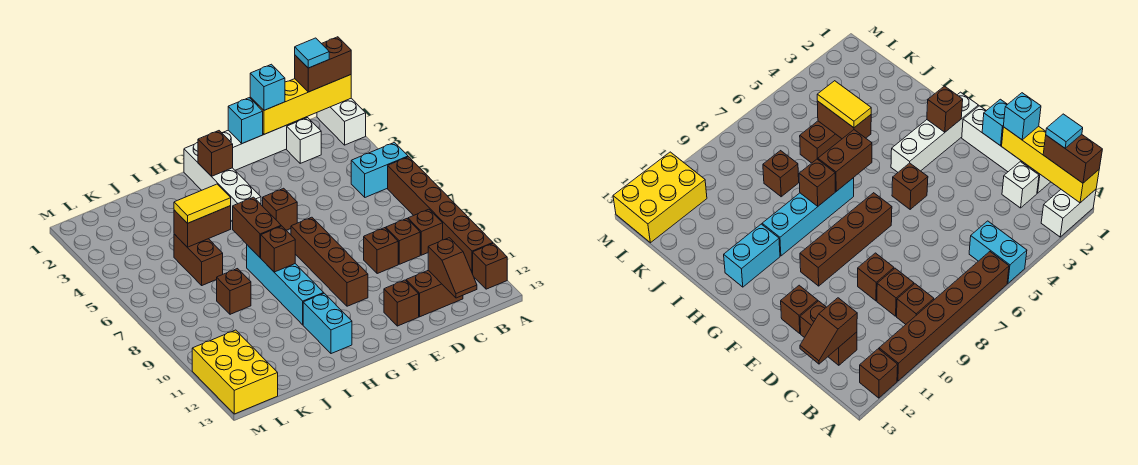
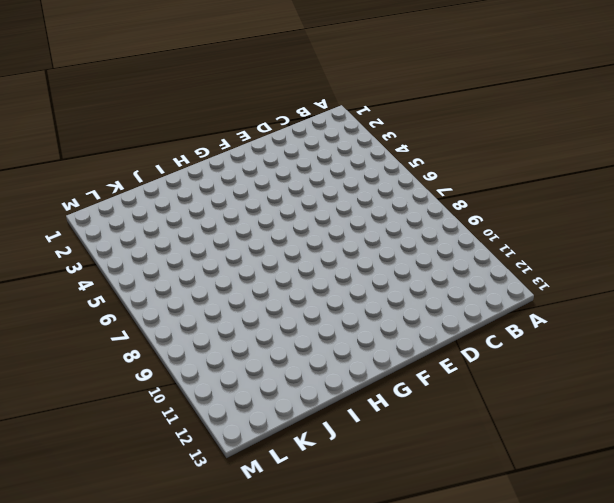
none -> white 1x2 brick [317,98,366,145]
none -> cyan 1x2 brick [351,142,408,197]
none -> brown 1x6 brick [388,157,493,274]
none -> brown 1x1 brick [473,243,507,289]

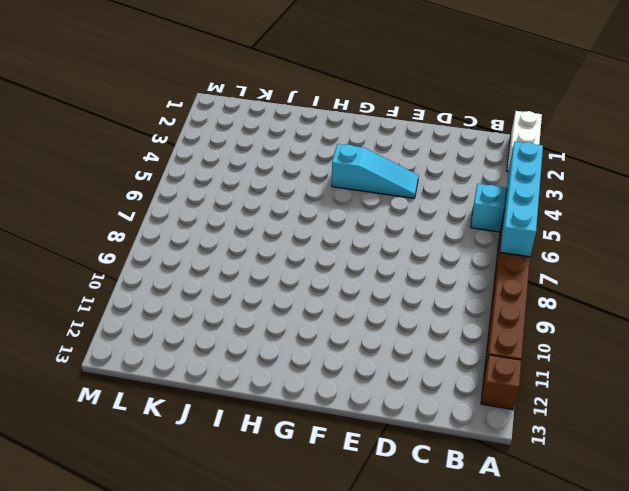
cyan 1x4 brick [500,142,543,257] -> cyan 1x4 brick moved to [247,245,324,325]
cyan 1x3 slope [332,144,419,198] -> white 1x4 brick [184,142,261,222]
none -> brown 1x1 brick [408,209,443,255]
none -> white 1x4 brick [222,117,307,170]
none -> white 1x1 brick [287,118,321,163]
none -> brown 1x1 brick [386,219,420,264]

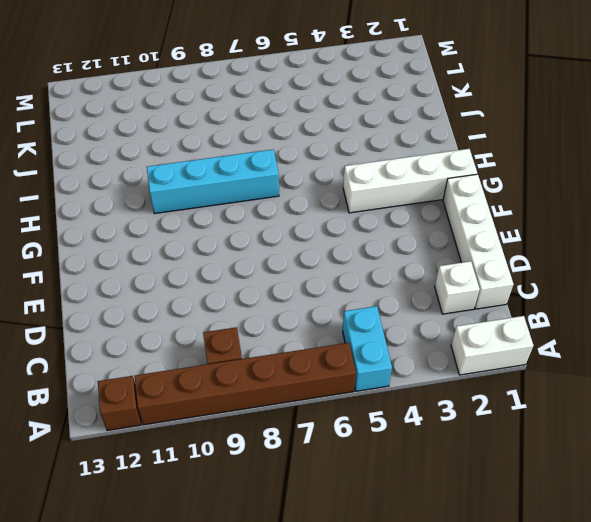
none -> brown 1x1 brick [386,219,420,264]
none -> brown 1x2 brick [406,270,463,317]
none -> brown 1x1 brick [364,228,398,274]
none -> brown 1x1 brick [384,280,419,326]

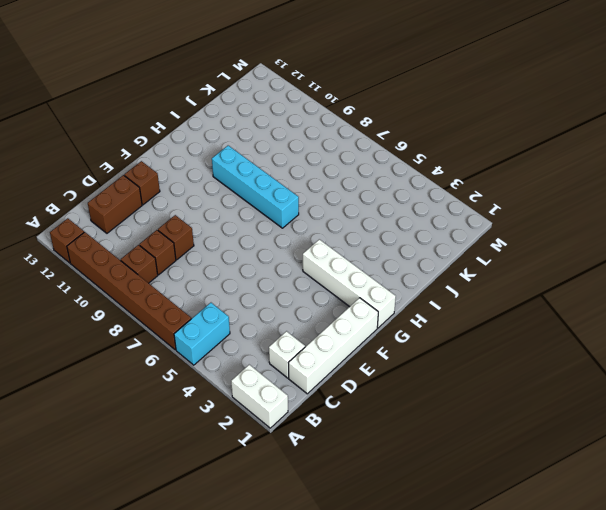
none -> brown 1x1 brick [263,188,297,230]
none -> brown 1x4 brick [291,217,368,306]
none -> cyan 1x2 brick [303,293,352,354]
none -> brown 1x2 brick [174,234,223,285]

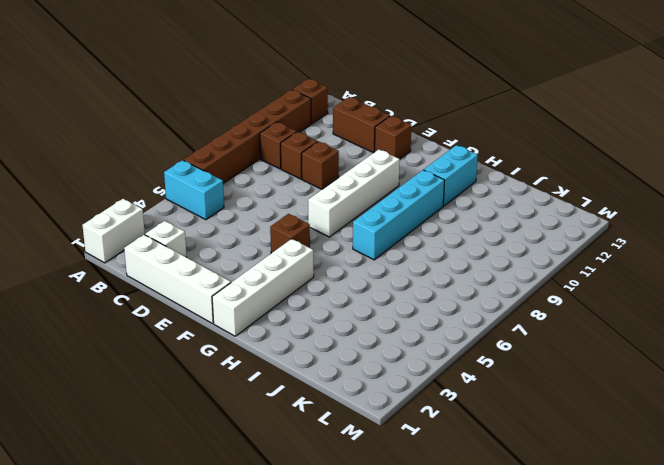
white 1x4 brick [308,149,400,237] -> brown 1x4 brick [291,217,368,306]
none -> brown 1x2 brick [174,234,223,285]
none -> brown 1x1 brick [217,269,251,314]
none -> yellow 2x3 brick [192,330,278,414]
none -> yellow 1x4 brick [250,75,351,134]

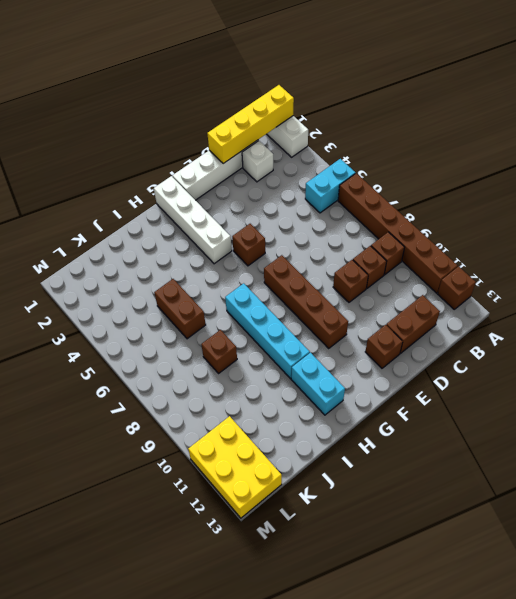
none -> brown 1x2 slope [428,238,477,298]
none -> cyan 1x1 brick [228,98,263,143]
none -> brown 1x1 brick [198,131,233,176]
none -> brown 1x2 brick [233,197,281,258]

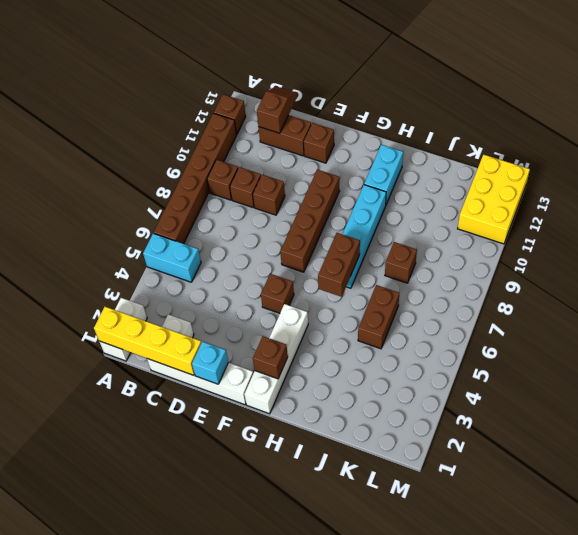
none -> brown 1x1 brick [261,226,295,272]
none -> brown 1x2 brick [174,206,231,247]
none -> brown 1x2 brick [295,37,351,92]
none -> cyan 1x1 brick [250,64,285,110]

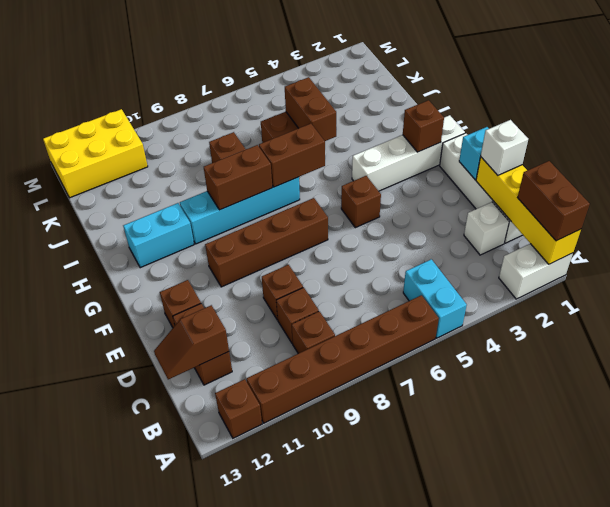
white 1x1 brick [481,120,528,175] -> cyan 1x1 brick [250,64,285,110]
brown 1x2 brick [204,145,272,210] -> brown 1x1 brick [261,226,295,272]
none -> yellow 1x2 tile [174,184,231,223]
none -> cyan 1x1 tile [295,38,329,68]

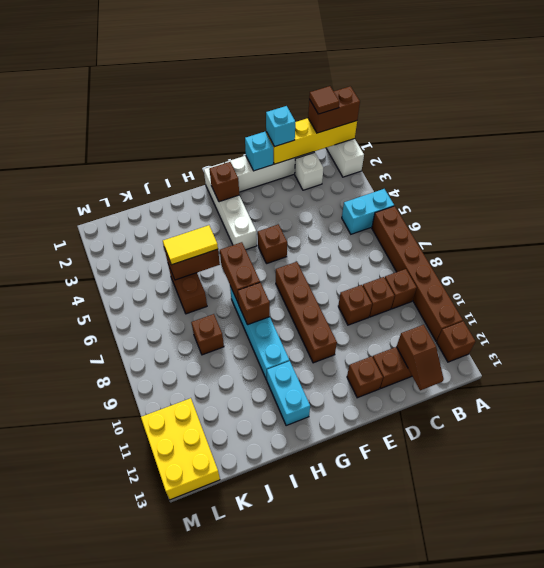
brown 1x1 tile [309,86,339,114] -> cyan 1x1 tile [295,38,329,68]

